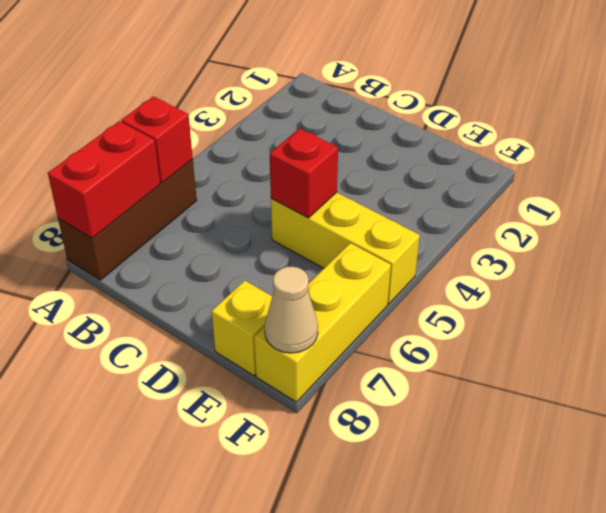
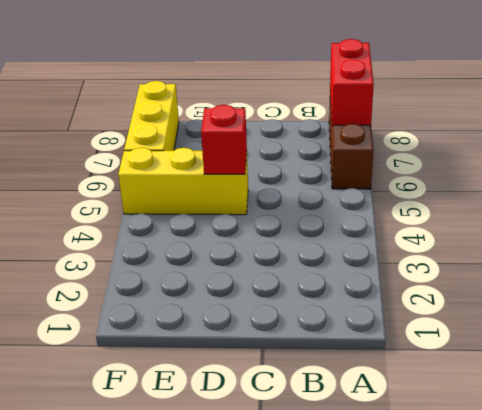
none -> yellow 1x1 brick [212,280,272,376]
none -> red 1x1 brick [121,96,193,183]

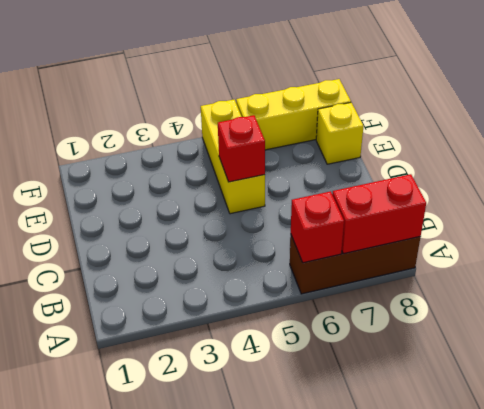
none -> tan 1x1 cone [265,267,318,353]

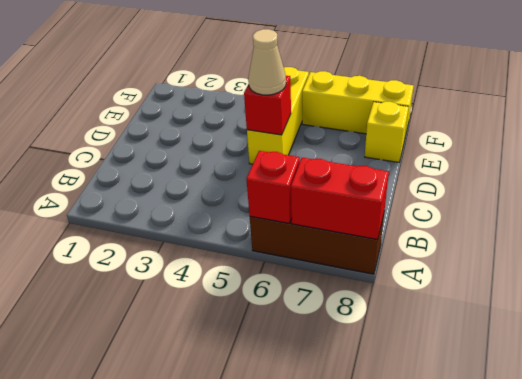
tan 1x1 cone [248,29,286,95] -> tan 1x1 cone moved to [265,267,318,353]

